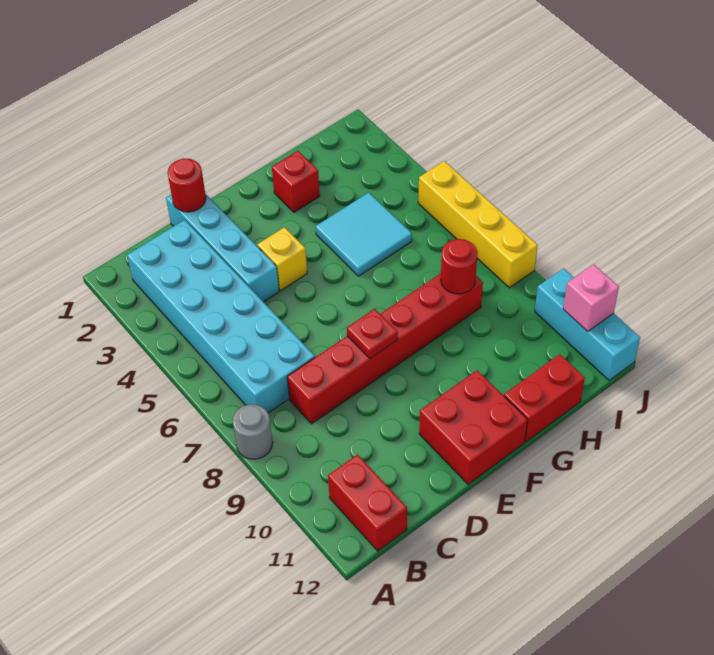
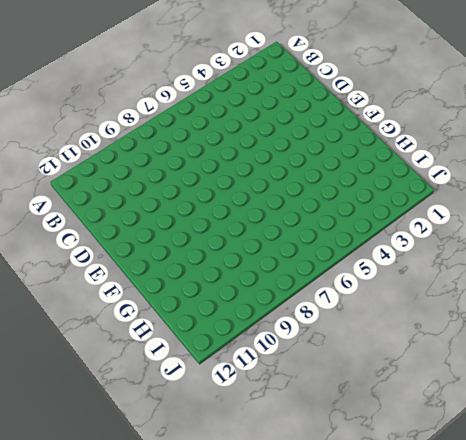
none -> grey 1x1 round brick [233,404,273,459]
none -> cyan 2x6 brick [127,220,315,413]
none -> red 1x2 brick [328,455,407,551]

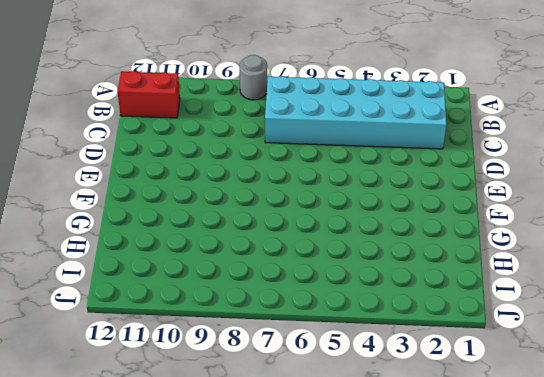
none -> red 1x6 brick [287,273,483,424]
none -> cyan 1x4 brick [166,194,279,302]
none -> yellow 1x1 brick [257,227,307,290]

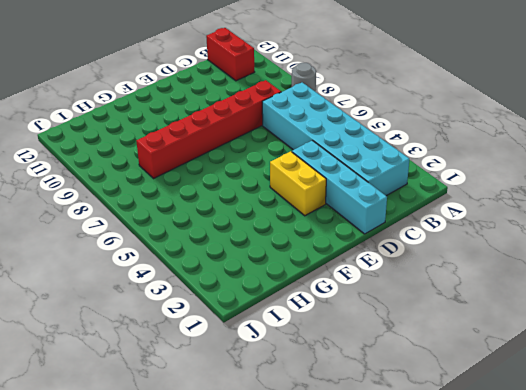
yellow 1x2 brick [270,151,326,216] -> yellow 1x1 brick [257,227,307,290]
none -> red 2x2 brick [419,370,528,484]
none -> red 1x1 brick [272,151,320,212]
none -> cyan 2x2 tile [316,193,412,276]

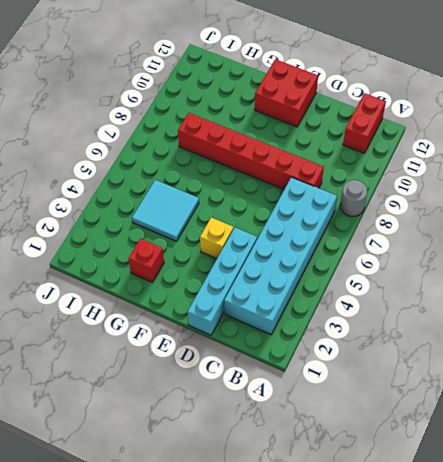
none -> red 1x2 brick [504,354,585,442]
none -> yellow 1x4 brick [418,161,538,288]
none -> cyan 1x3 brick [535,268,640,381]

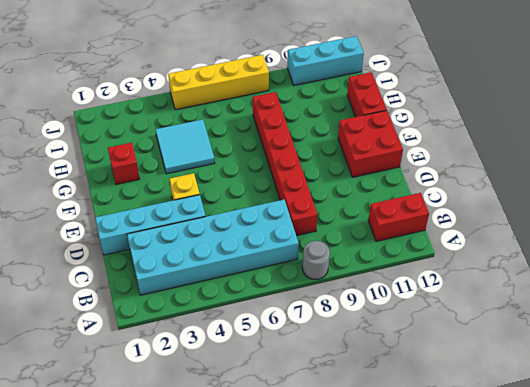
none -> red 1x1 round brick [167,158,206,212]
none -> red 1x1 plate [347,309,398,358]
none -> red 1x1 round brick [441,239,478,294]

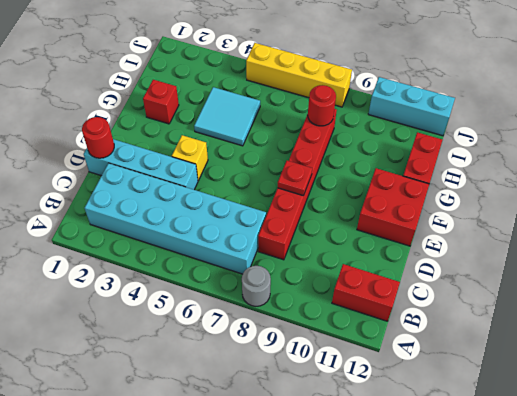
none -> pink 1x1 brick [563,264,619,331]

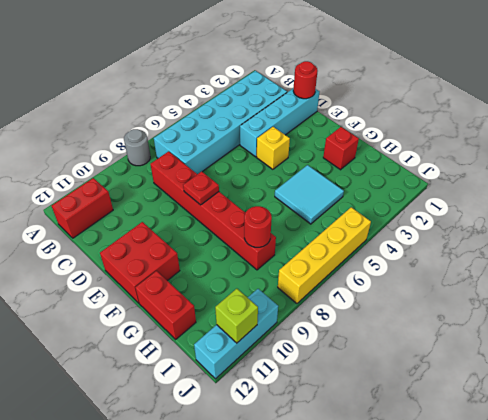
lime 1x1 brick [215,289,258,343] -> pink 1x1 brick [563,264,619,331]

